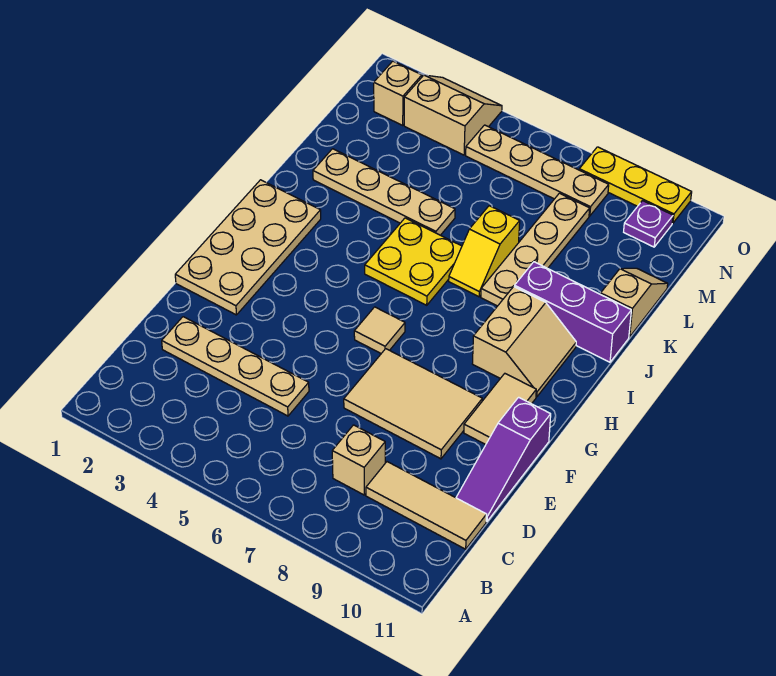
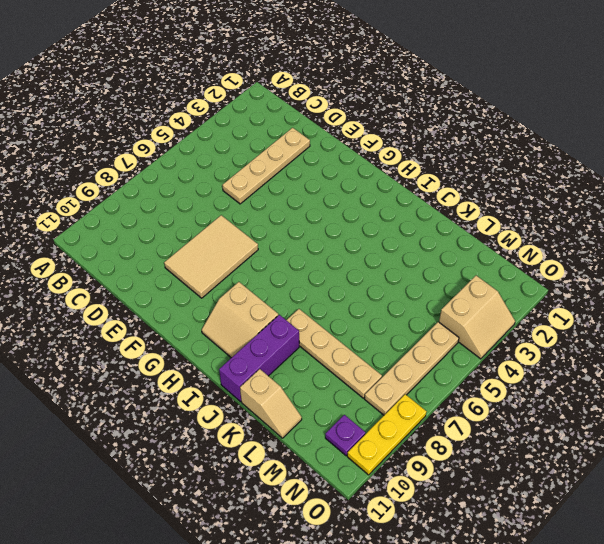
none -> tan 1x1 brick [332,425,385,495]
none -> tan 1x3 tile [366,462,487,549]
none -> purple 1x3 slope [456,397,551,521]

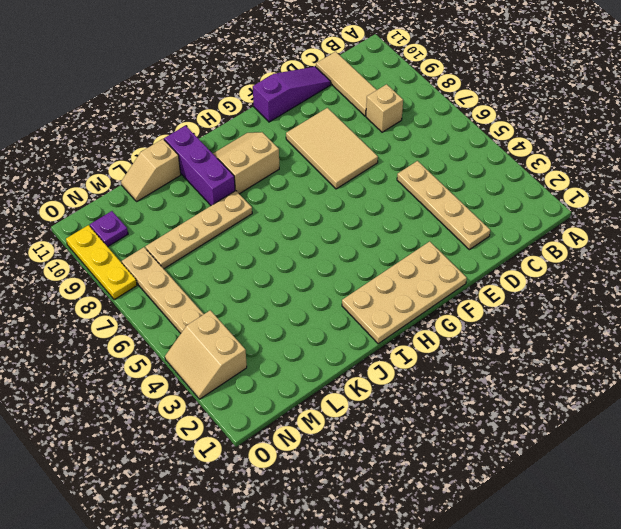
none -> tan 1x2 tile [464,374,536,445]
none -> tan 1x1 tile [354,307,405,353]
none -> yellow 2x2 plate [365,218,462,305]

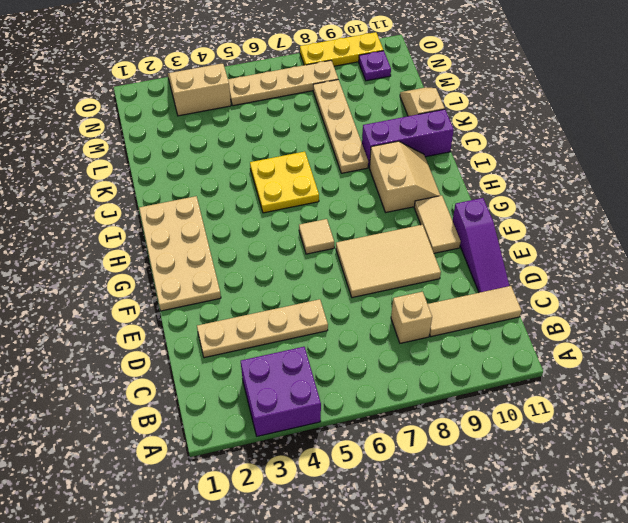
purple 2x2 brick [241,347,321,436] -> none
none -> yellow 1x2 slope [449,206,520,297]
none -> tan 1x4 plate [313,149,455,235]
none -> tan 1x1 brick [374,61,422,125]

